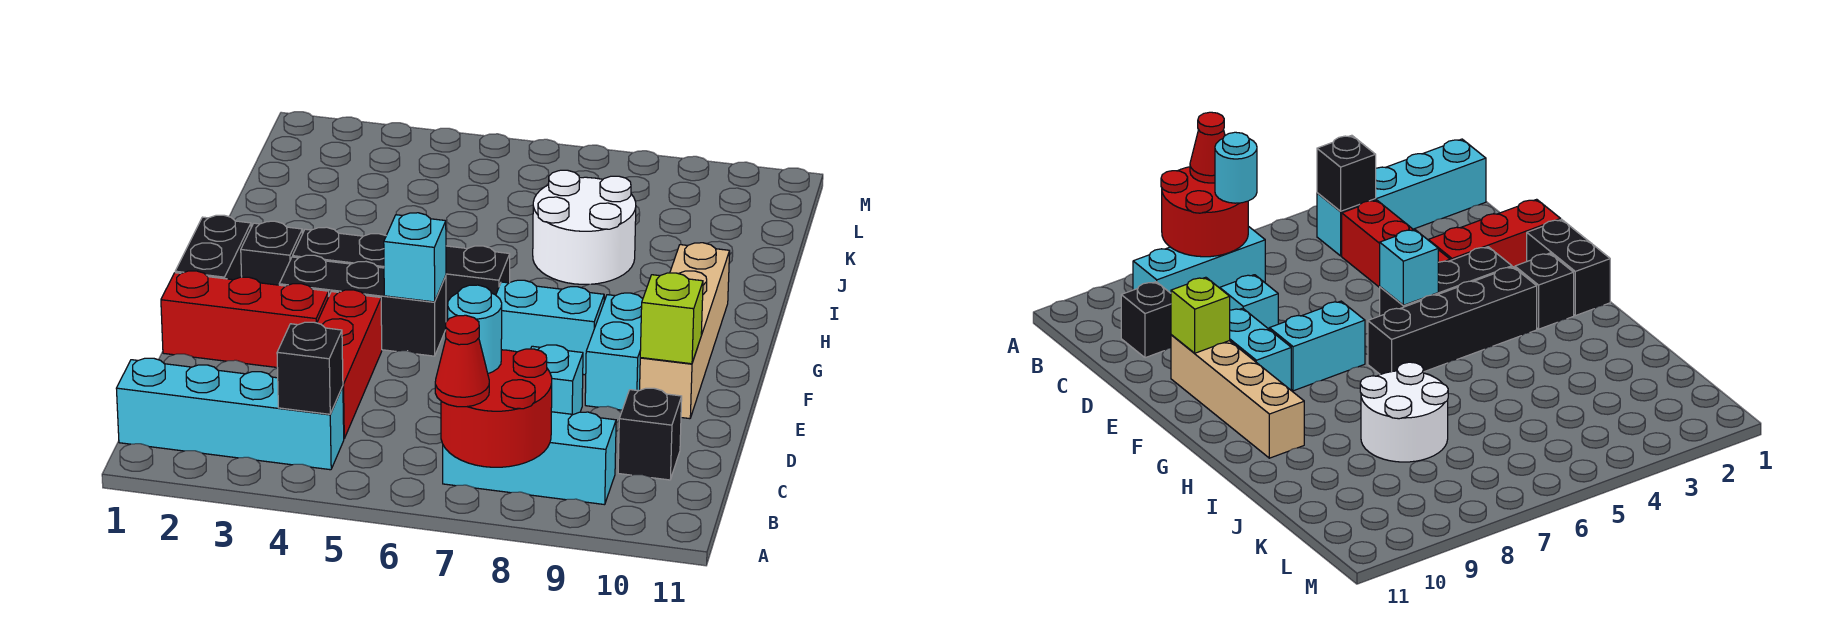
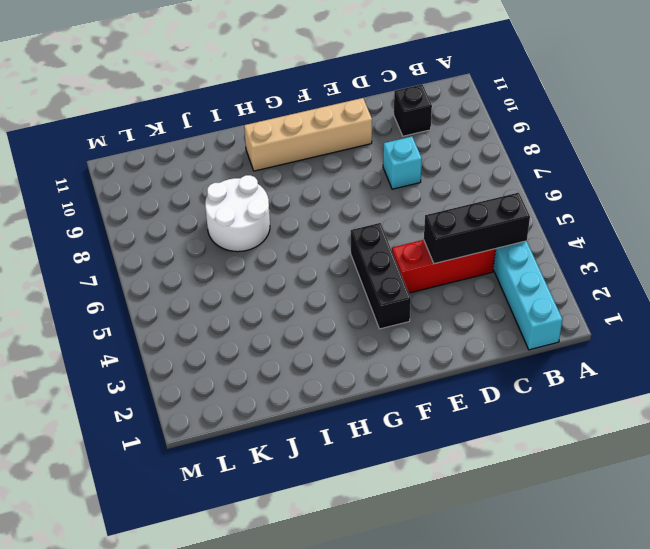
black 1x3 brick [424,193,530,264] -> black 1x1 brick [277,322,343,414]
none -> cyan 1x3 brick [443,412,616,505]
none -> red 1x3 brick [161,271,329,367]
none -> cyan 1x2 brick [585,293,643,410]

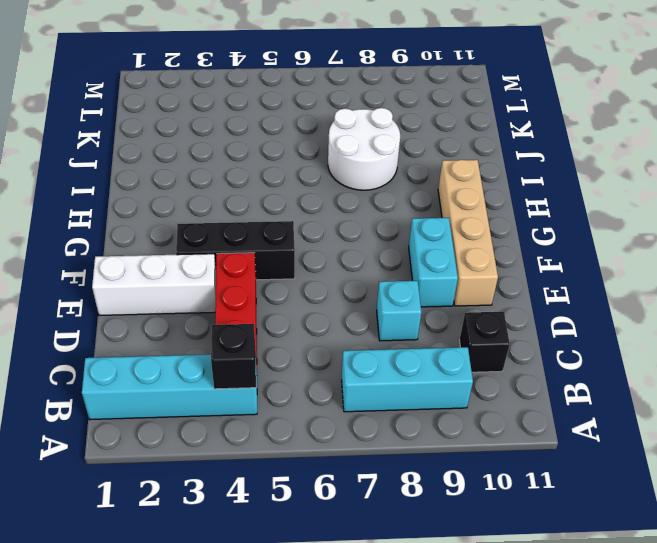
white 1x3 brick [92,254,216,315] -> red 1x3 brick [161,271,329,367]
none -> black 1x2 brick [175,215,251,280]
none -> cyan 1x2 brick [496,280,604,375]
none -> black 1x1 brick [241,221,302,285]

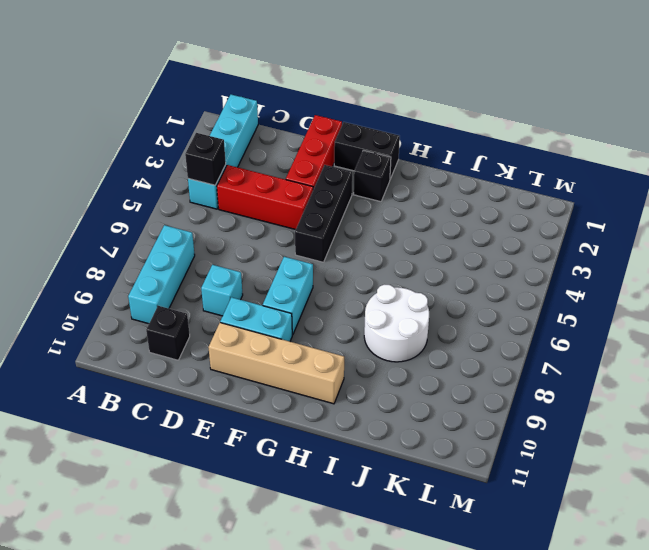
none -> black 1x4 brick [293,227,510,322]
none -> red 2x2 round brick [441,349,552,467]
none -> lime 1x1 brick [640,273,703,364]

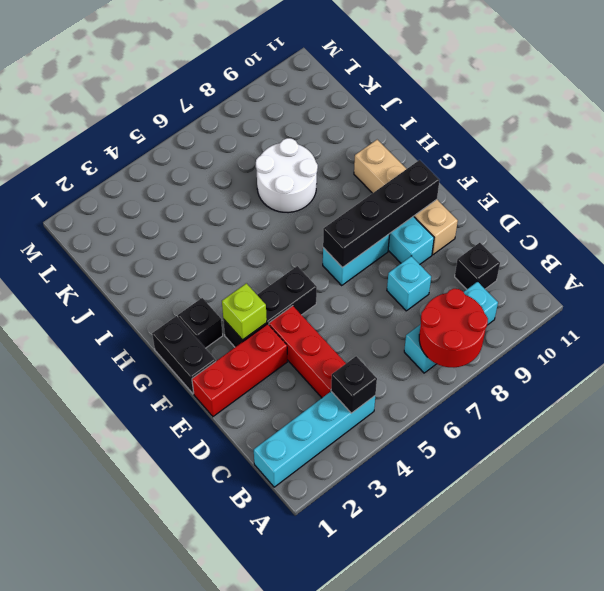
lime 1x1 brick [222,283,267,340] -> lime 1x1 brick moved to [640,273,703,364]
black 1x4 brick [323,160,440,268] -> black 1x4 brick moved to [293,227,510,322]
none -> cyan 1x1 brick [384,213,446,302]
none -> red 1x1 cone [435,315,489,407]
none -> cyan 1x1 round brick [448,285,502,373]

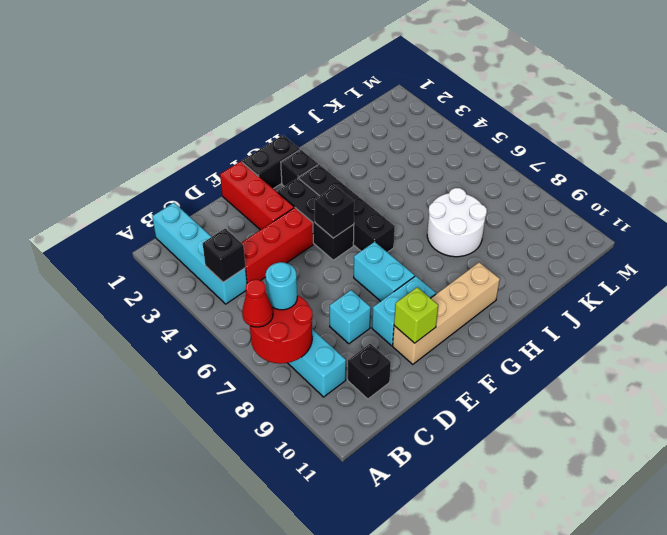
black 1x1 brick [314,186,354,238] -> cyan 1x1 brick [384,213,446,302]

